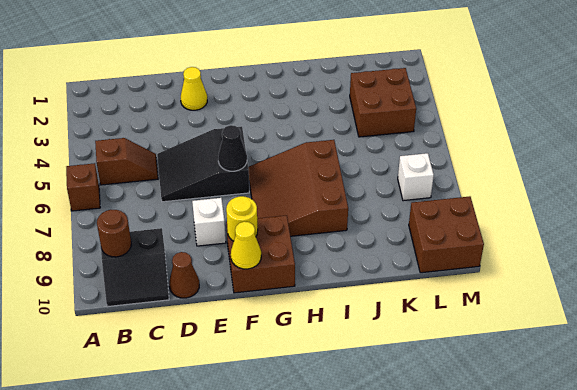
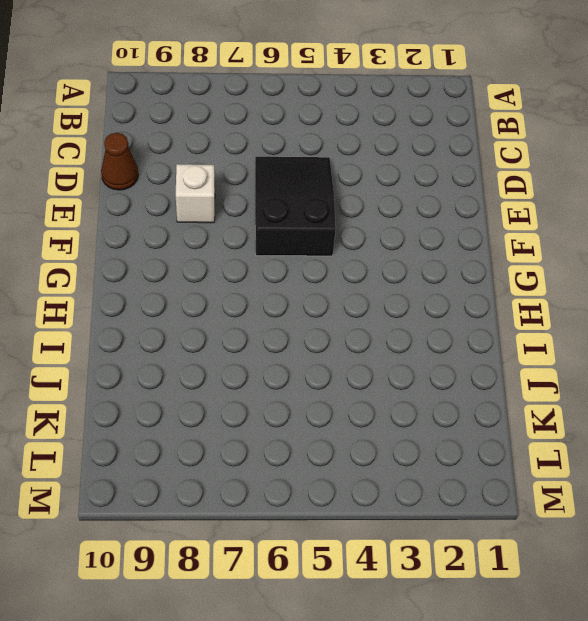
none -> brown 1x1 brick [66,163,100,211]
none -> brown 1x2 slope [95,138,158,185]
none -> black 2x2 slope [101,228,169,307]

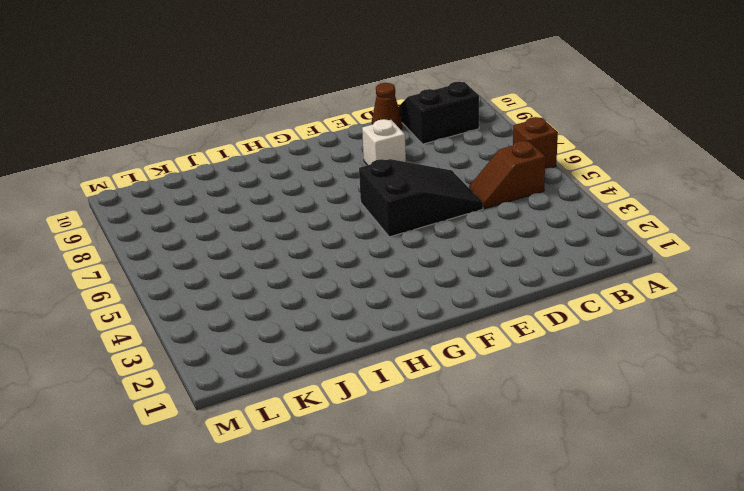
none -> yellow 1x1 cone [181,67,207,110]
none -> brown 2x2 brick [226,215,295,293]
none -> brown 3x3 slope [248,140,348,236]

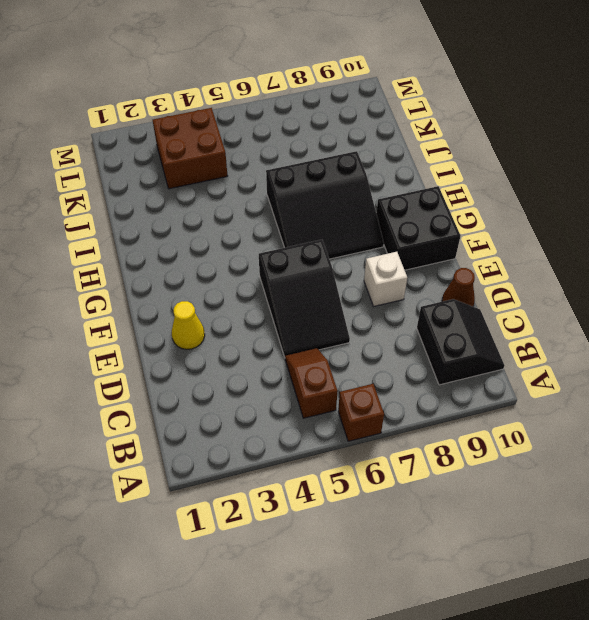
black 2x2 brick [376,186,461,270] -> brown 2x2 brick [226,215,295,293]
black 3x3 slope [266,151,384,259] -> brown 3x3 slope [248,140,348,236]
none -> white 1x1 brick [398,153,434,201]
none -> brown 2x2 brick [409,196,484,273]
none -> brown 1x1 round brick [97,210,131,257]

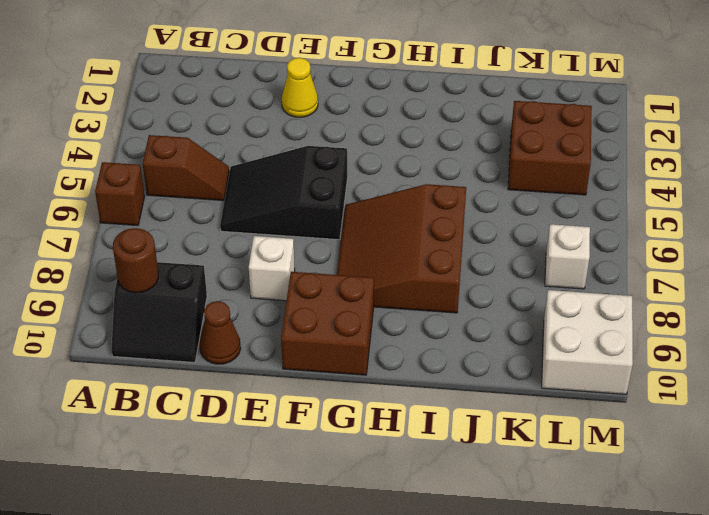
white 2x2 brick [542,290,633,394] -> brown 2x2 brick [409,196,484,273]
none -> black 1x1 cone [218,125,247,171]
none -> yellow 1x1 round brick [226,196,258,241]
none -> yellow 1x1 cone [231,222,261,269]

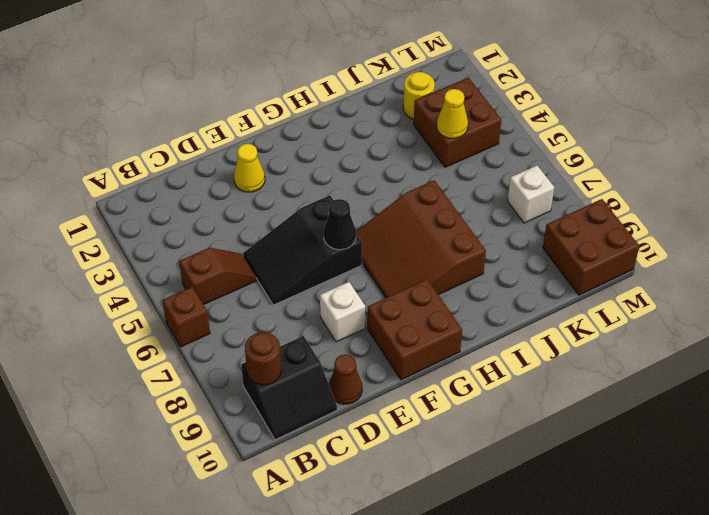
yellow 1x1 round brick [403,72,435,119] -> yellow 1x1 round brick moved to [226,196,258,241]
yellow 1x1 cone [437,89,468,138] -> yellow 1x1 cone moved to [231,222,261,269]

